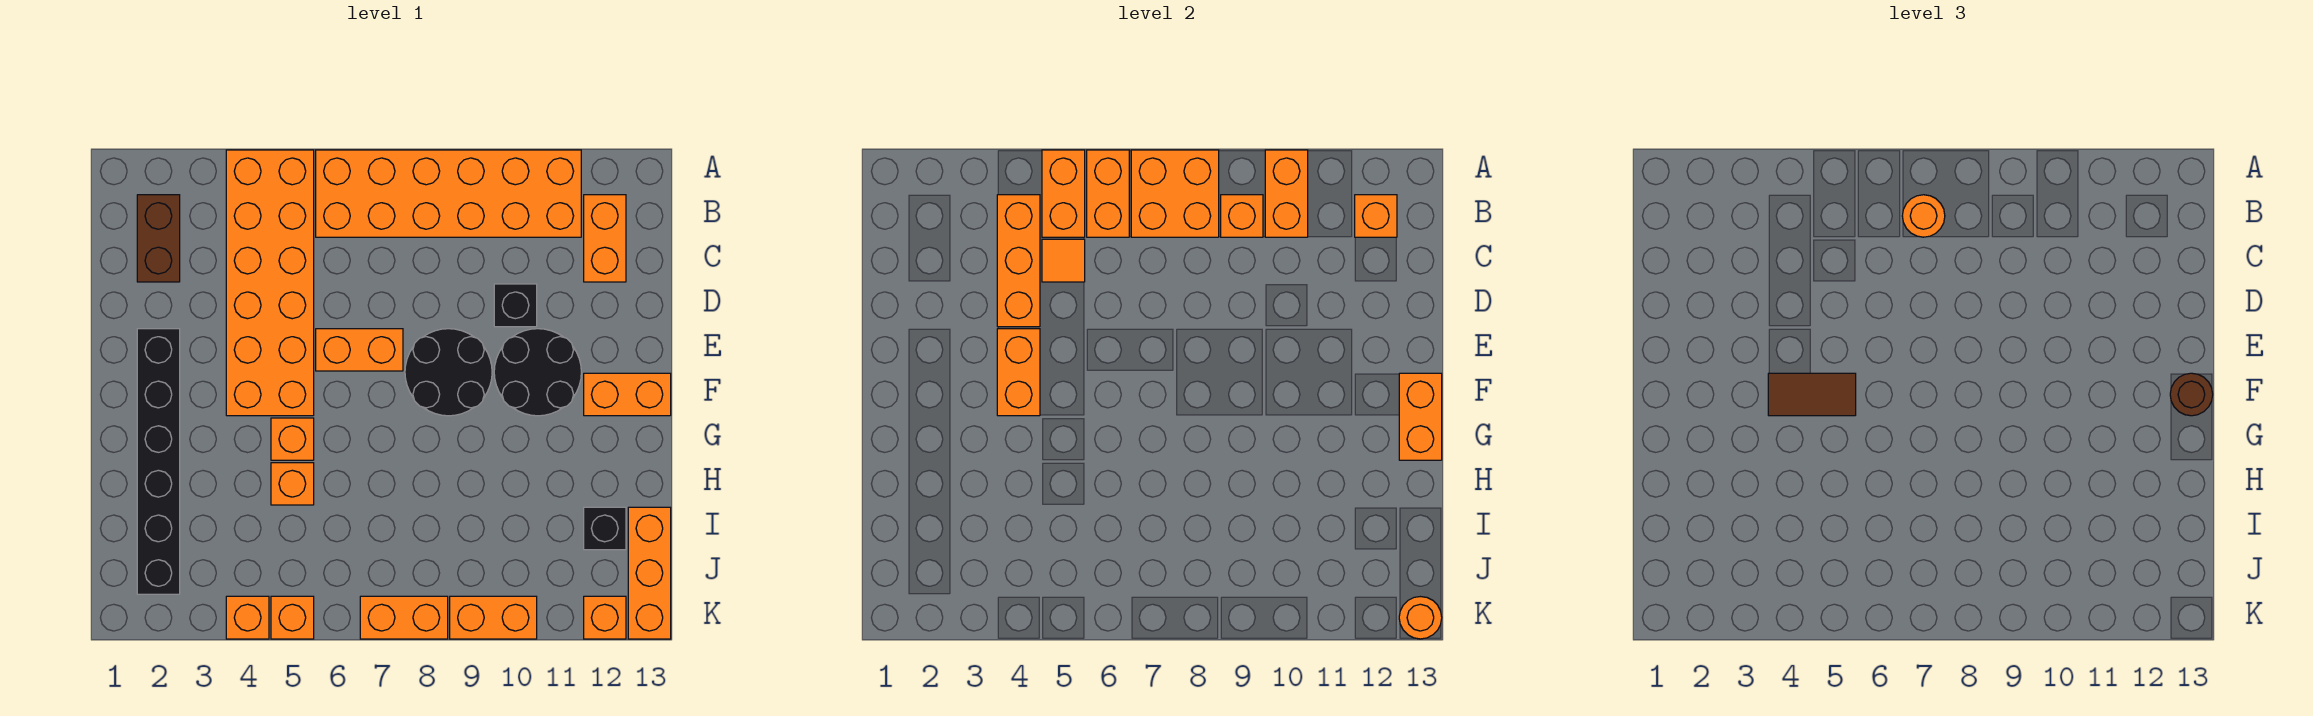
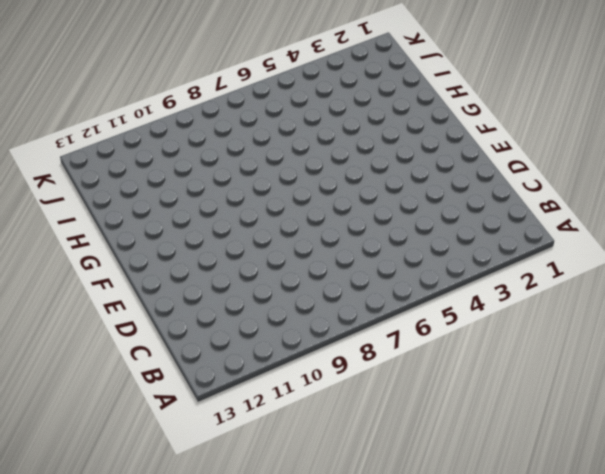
none -> orange 2x6 brick [226,150,314,416]
none -> orange 2x6 brick [316,150,581,237]
none -> brown 1x2 brick [137,195,180,282]
none -> orange 1x2 brick [584,195,626,282]

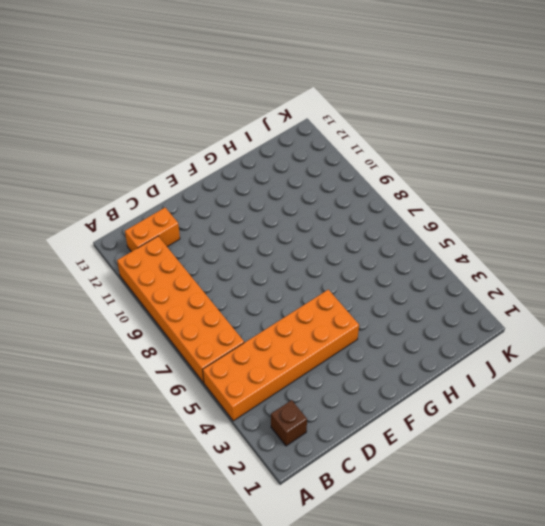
brown 1x1 brick [271,400,307,446] -> brown 1x2 brick [137,195,180,282]
none -> black 1x1 brick [494,284,537,327]
none -> black 1x6 brick [137,329,180,594]
none -> orange 1x2 brick [316,329,403,371]
none -> black 2x2 round brick [405,329,492,416]

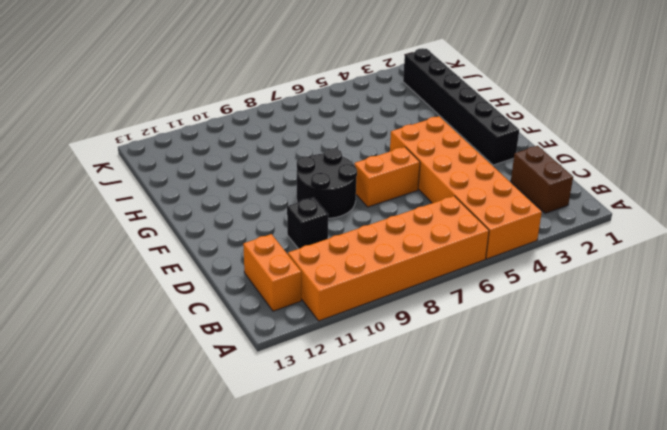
none -> black 2x2 round brick [494,329,581,416]
none -> orange 1x2 brick [584,373,671,416]
none -> orange 1x1 brick [271,418,314,460]
none -> orange 1x1 brick [271,463,314,505]

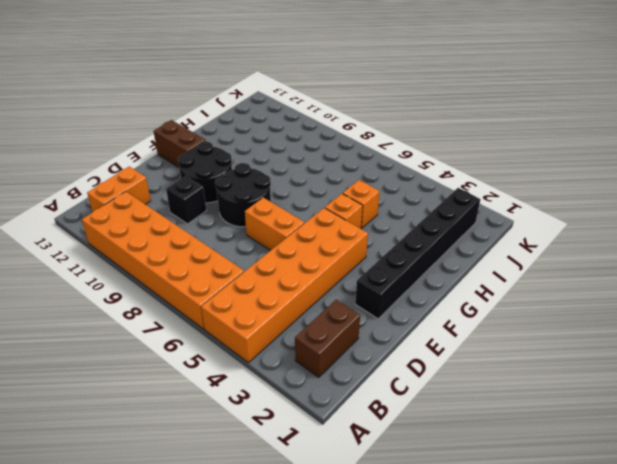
brown 1x2 brick [154,120,205,167] -> orange 1x2 brick [584,373,671,416]
none -> black 1x1 brick [584,507,626,550]
none -> orange 1x3 brick [628,507,671,639]
none -> orange 1x1 brick [226,596,269,639]
none -> orange 1x1 brick [271,596,314,639]

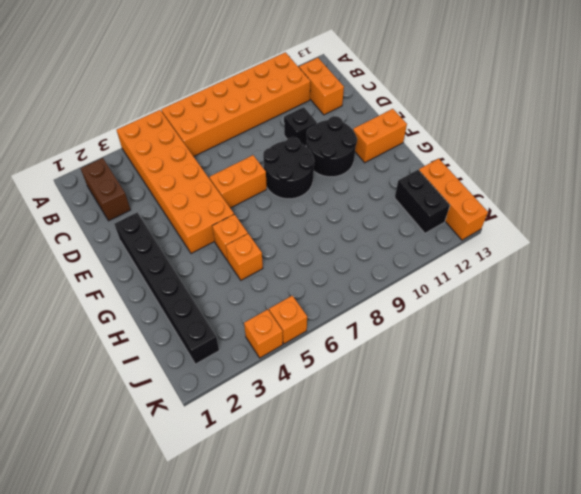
black 1x2 brick [395,170,450,233] -> black 1x1 brick [584,507,626,550]
none -> orange 1x2 brick [360,596,448,639]
none -> orange 1x2 brick [450,596,537,639]
none -> orange 1x1 brick [584,596,626,639]
none -> orange 1x2 brick [1042,150,1085,237]

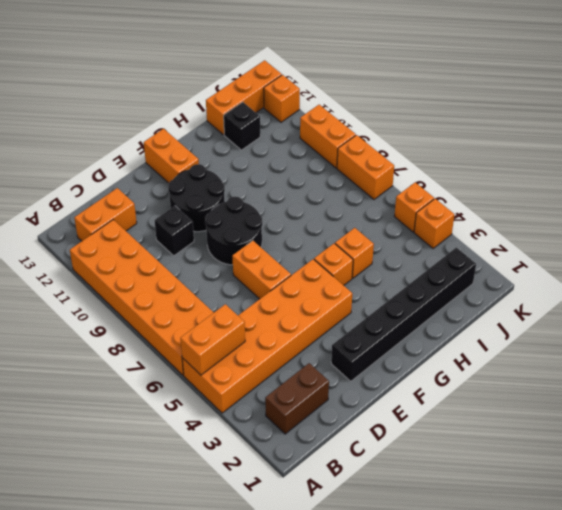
none -> orange 1x2 brick [1087,150,1129,237]
none -> orange 2x2 brick [1131,150,1219,237]
none -> orange 1x2 brick [1265,150,1308,237]
none -> orange 1x3 brick [997,195,1040,327]

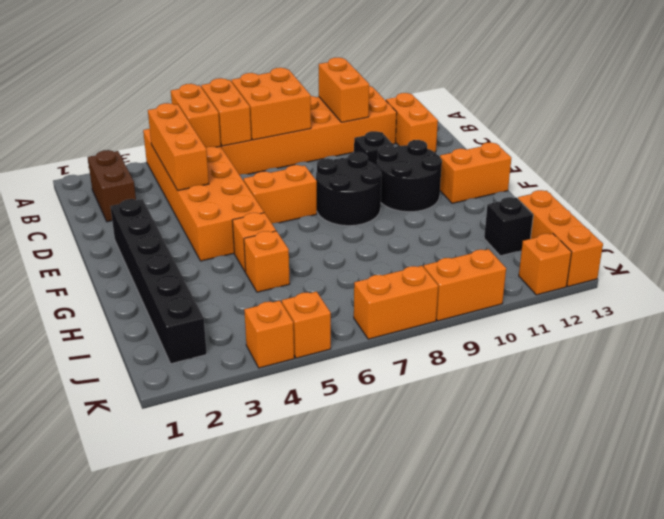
none -> orange 1x1 brick [1221,195,1263,237]
none -> orange 1x1 brick [1355,195,1397,237]
none -> orange 1x1 tile [1042,239,1085,282]
none -> orange 1x2 brick [997,329,1040,416]

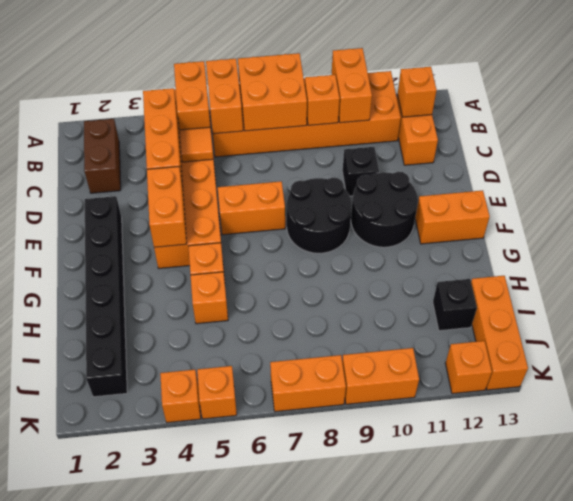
none -> orange 1x2 brick [1399,373,1442,460]
none -> orange 1x1 round brick [1399,597,1442,639]
none -> orange 1x1 round brick [1902,195,1945,237]
none -> brown 1x2 tile [1768,373,1856,416]

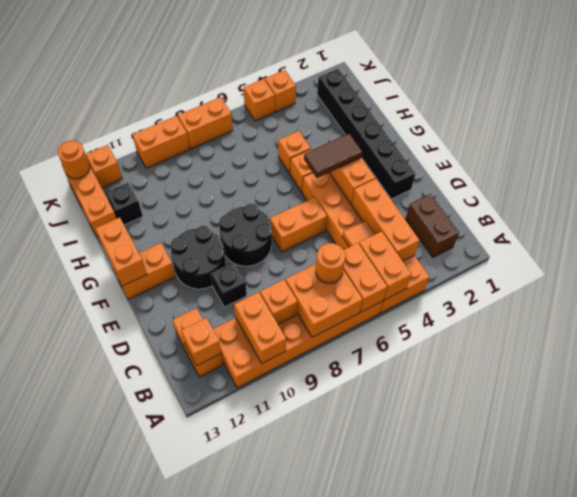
none -> brown 1x1 round brick [2170,373,2213,416]

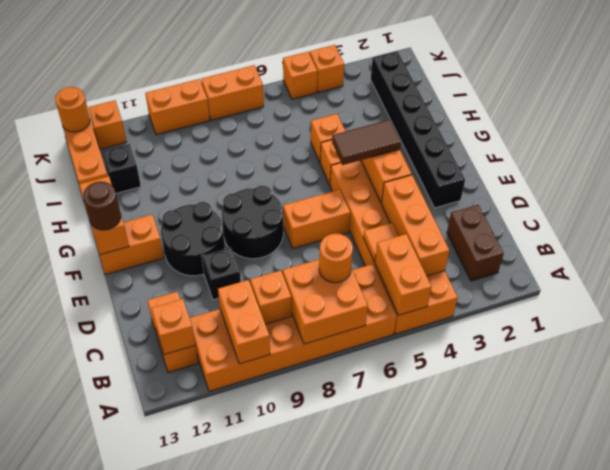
none -> orange 1x2 brick [1087,150,1129,237]

